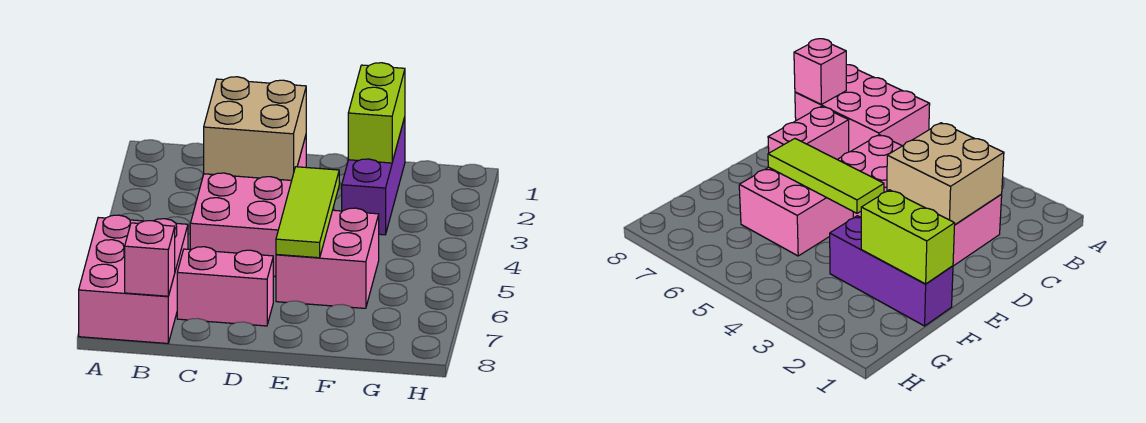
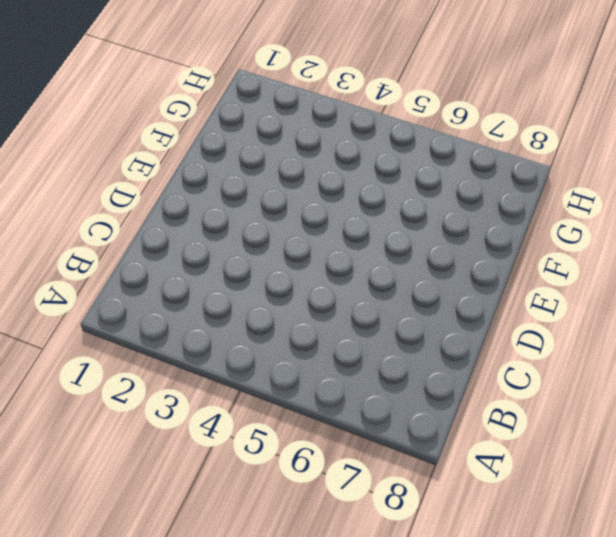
none -> pink 2x3 brick [79,215,188,343]
none -> pink 2x4 brick [190,136,306,277]

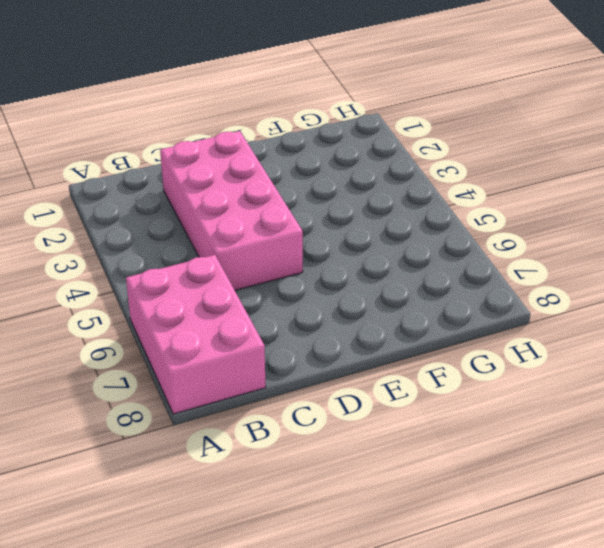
none -> pink 1x2 brick [177,247,273,326]
none -> pink 2x2 brick [276,208,379,308]

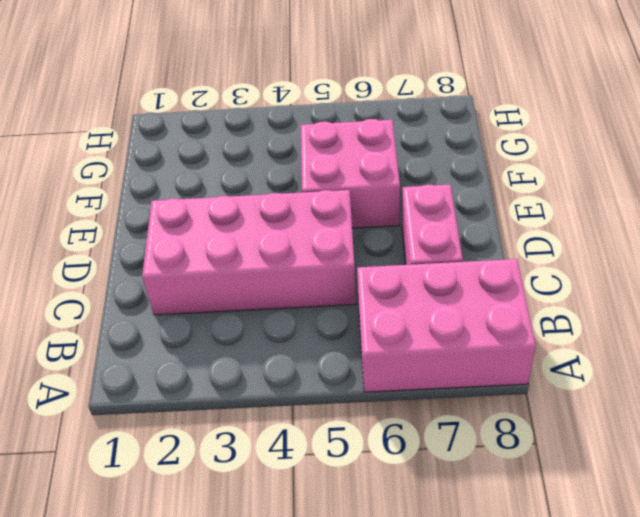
none -> purple 1x3 brick [342,117,405,235]
none -> pink 1x1 brick [125,221,175,296]

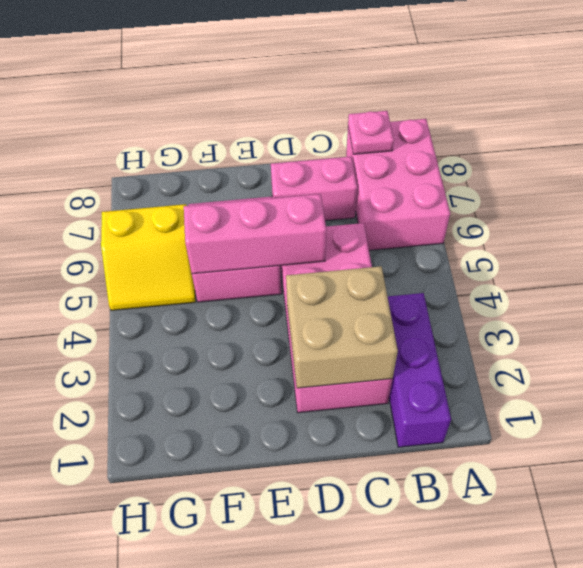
purple 1x3 brick [388,293,451,447] -> purple 1x3 brick moved to [342,117,405,235]
pink 1x1 plate [348,111,394,154] -> pink 1x1 brick [125,221,175,296]
pink 1x3 brick [184,194,326,274] -> lime 1x3 tile [276,167,339,258]
yellow 2x2 slope [101,204,195,310] -> none
none -> lime 1x2 brick [348,63,405,163]

